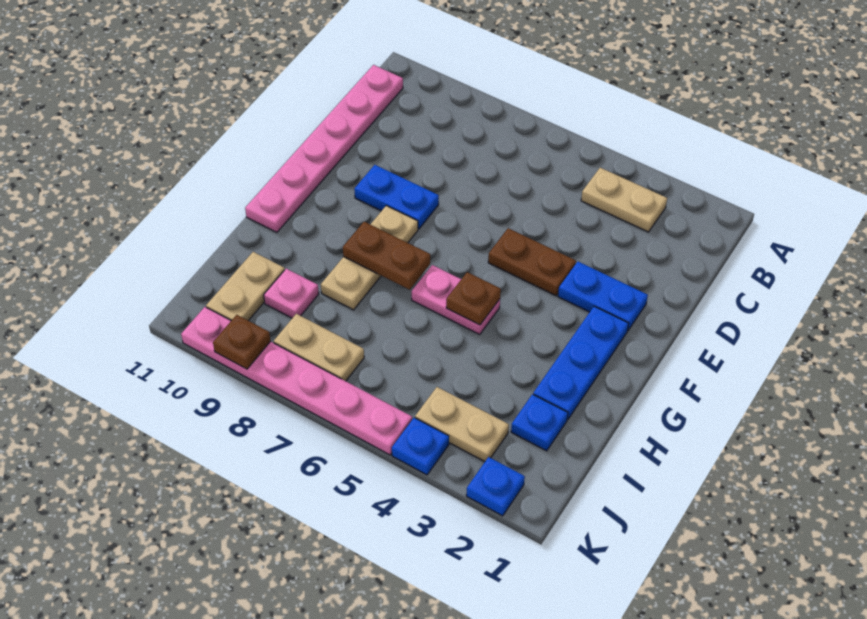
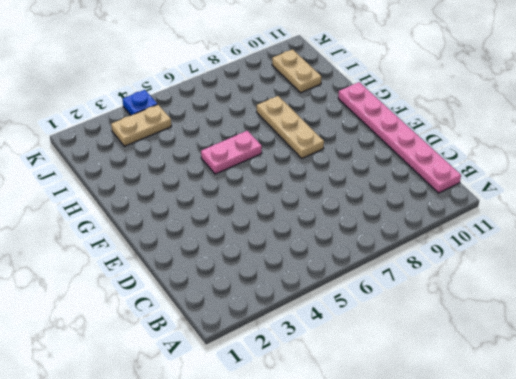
none -> tan 1x2 plate [581,168,667,232]
none -> blue 1x2 plate [558,262,648,330]
none -> brown 1x2 plate [488,228,576,296]

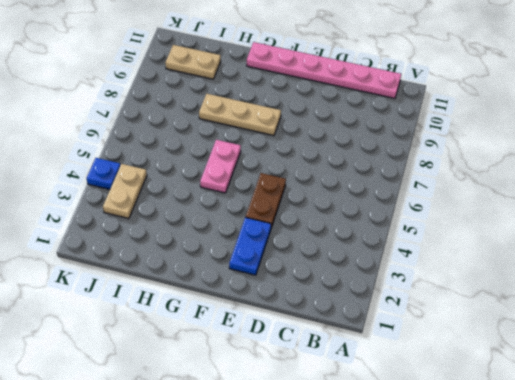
none -> tan 1x2 plate [581,168,667,232]
none -> blue 1x2 plate [354,165,439,229]
none -> blue 1x3 plate [533,306,629,420]

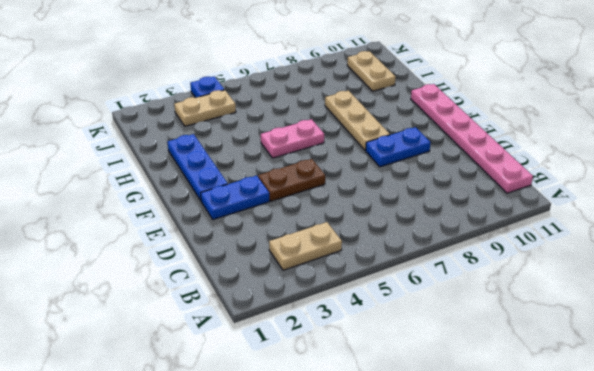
none -> blue 1x1 plate [511,394,568,451]
none -> pink 1x1 plate [264,269,319,318]
none -> tan 1x2 plate [274,314,364,381]

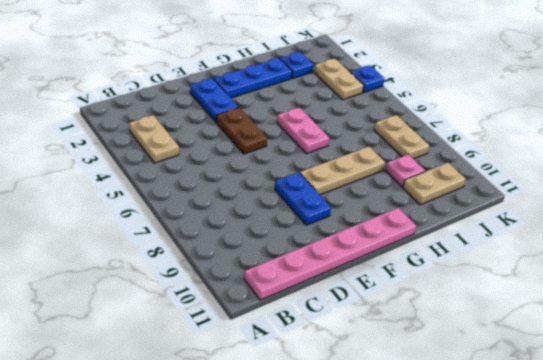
none -> blue 1x1 plate [466,457,525,516]
none -> pink 1x6 plate [181,307,412,455]
none -> brown 1x1 plate [446,272,501,325]

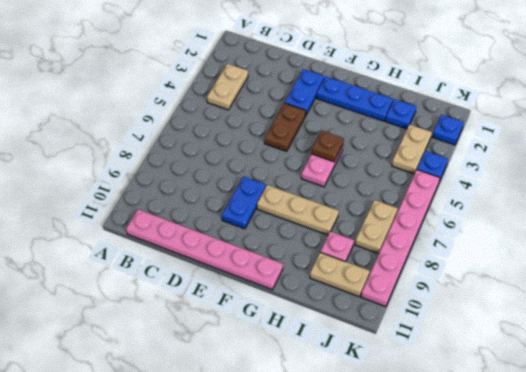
none -> brown 1x2 plate [343,222,430,290]
none -> brown 1x1 plate [213,315,271,369]

